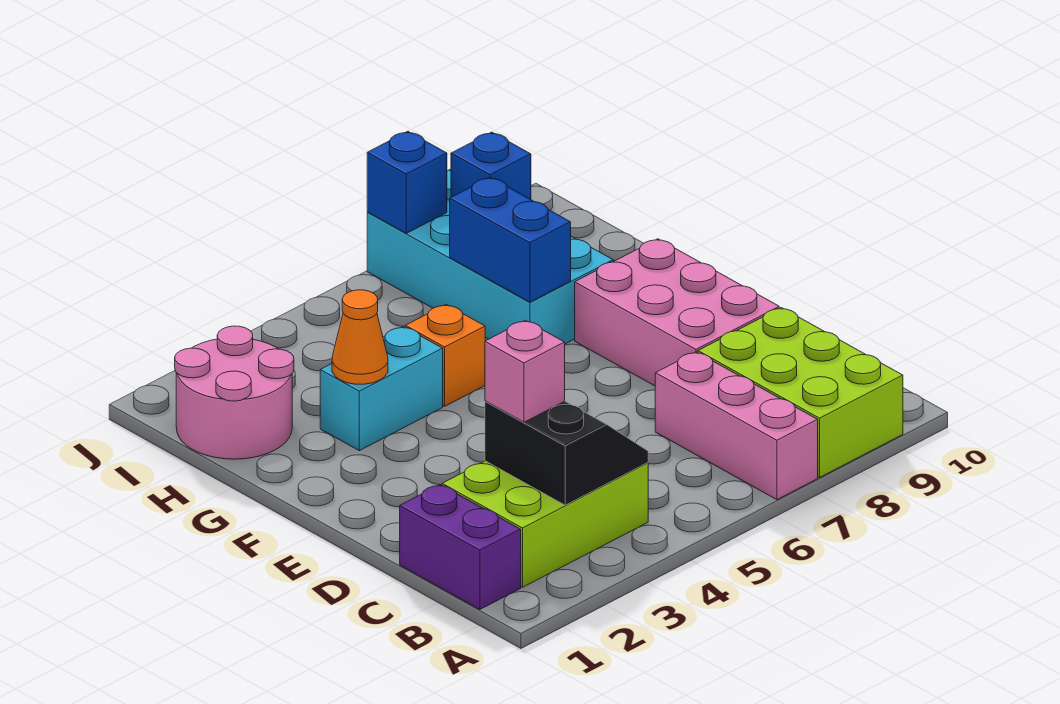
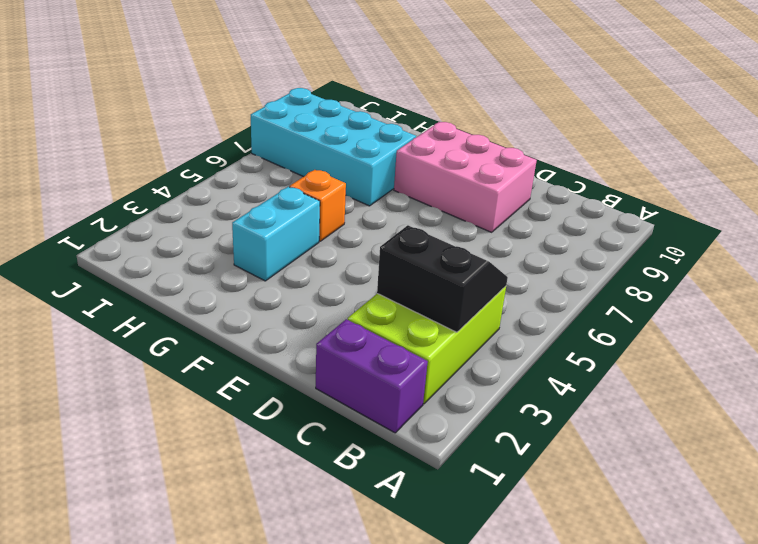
none -> pink 1x3 brick [655,352,818,500]
none -> lime 2x3 brick [698,308,903,477]
none -> pink 2x2 round brick [175,326,294,459]

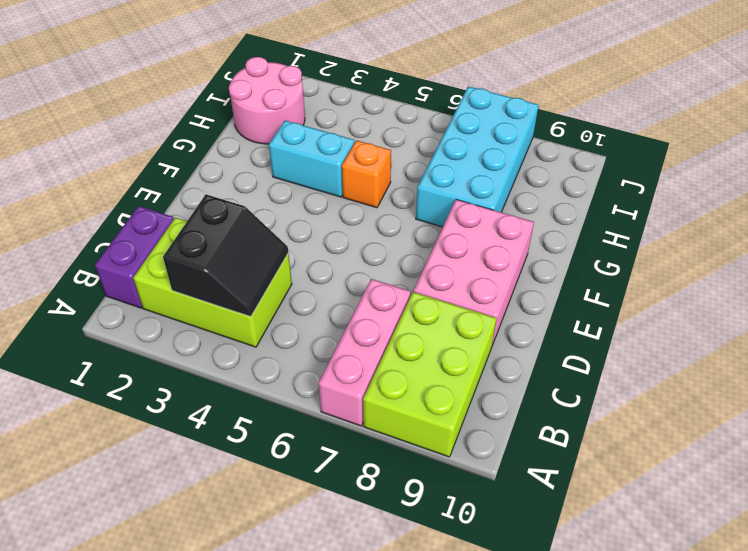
none -> orange 1x1 cone [332,290,388,384]
none -> blue 1x2 brick [450,177,571,302]
none -> blue 1x1 brick [451,132,531,200]

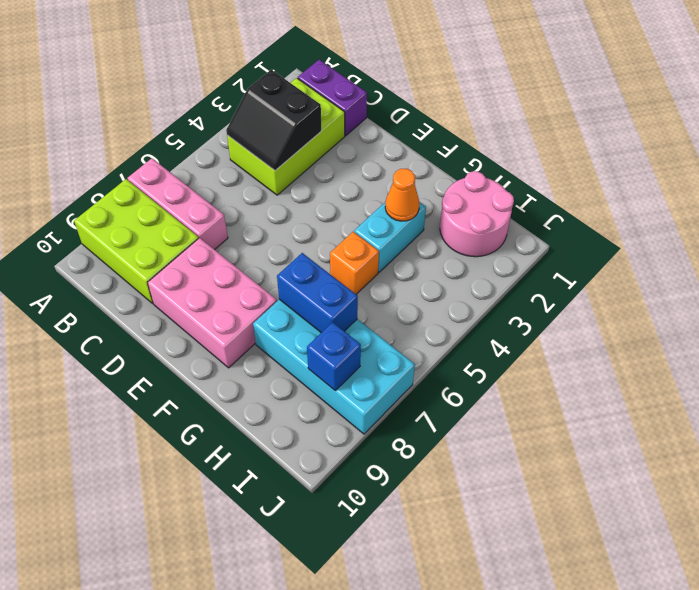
none -> blue 1x1 brick [367,131,447,233]
none -> pink 1x1 brick [485,320,565,422]

